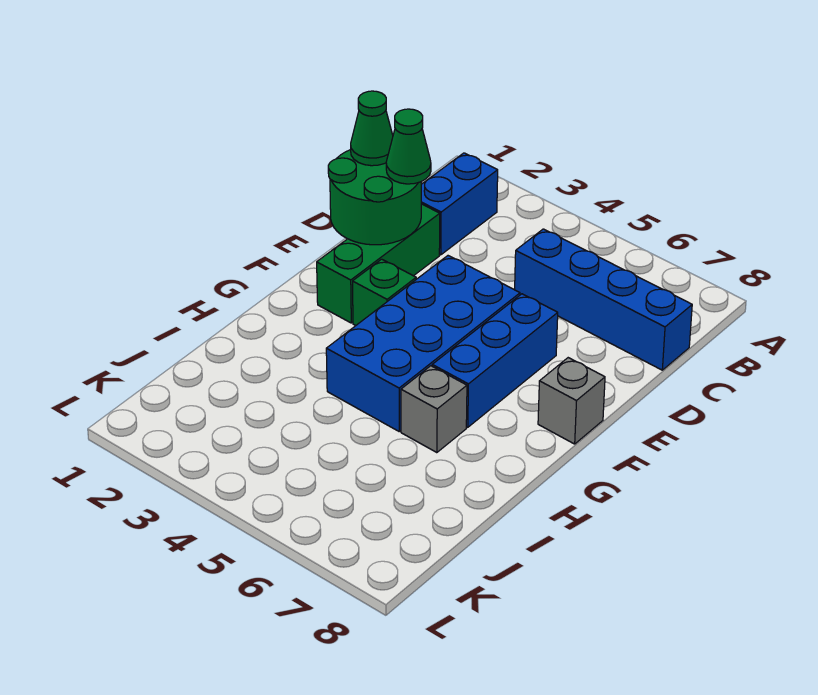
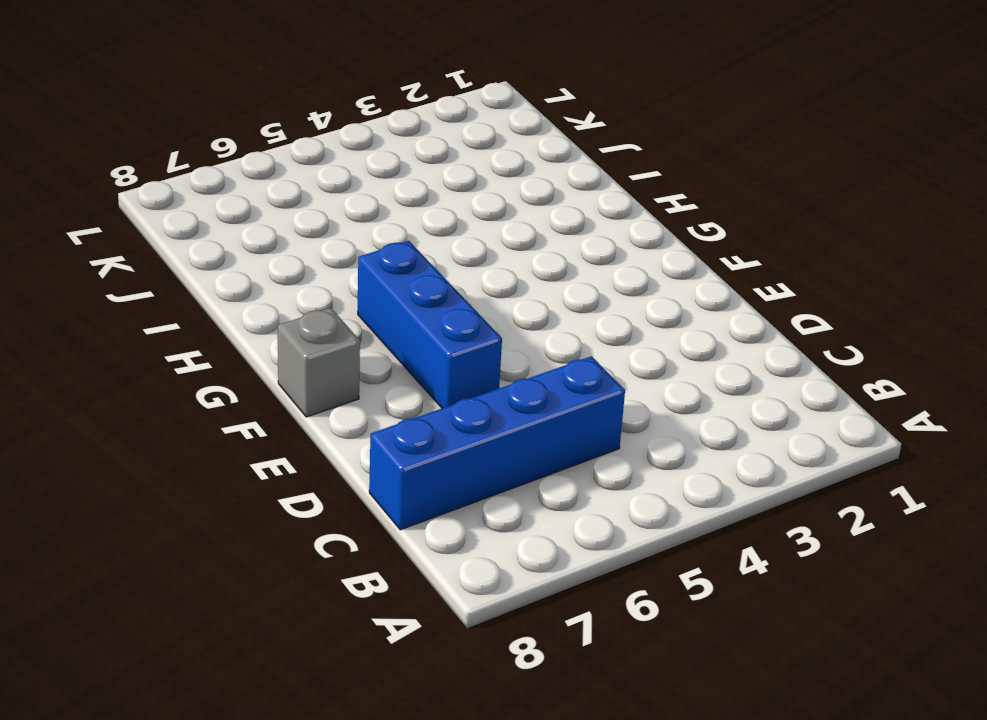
none -> blue 1x2 brick [421,153,498,255]
none -> green 1x3 brick [317,204,440,323]

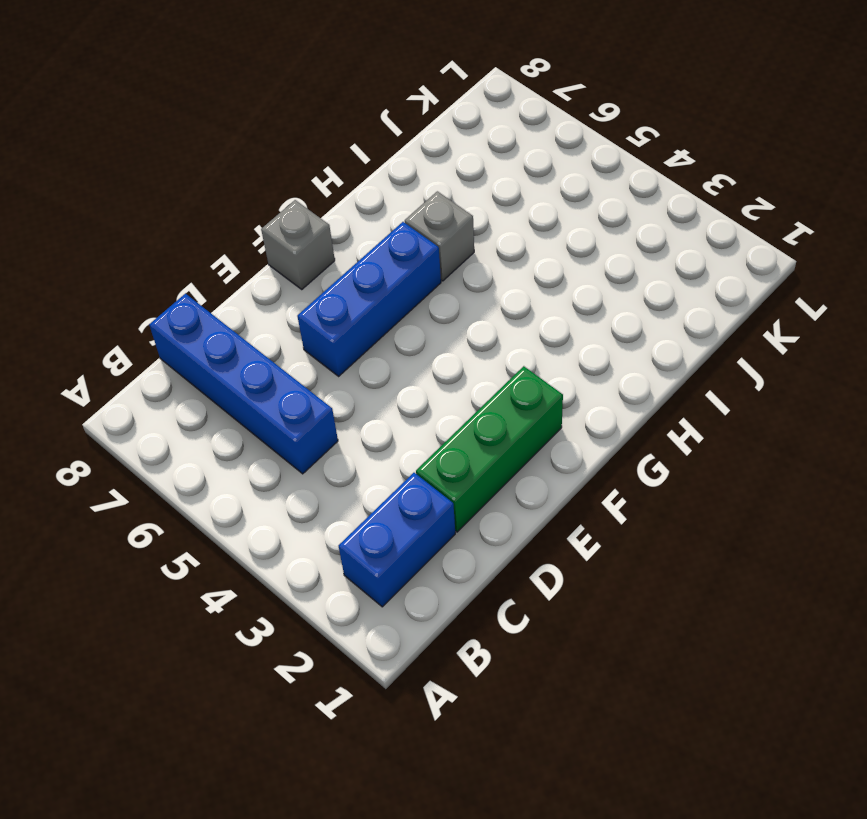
none -> blue 2x4 brick [326,256,520,431]
none -> green 1x1 brick [353,259,416,325]

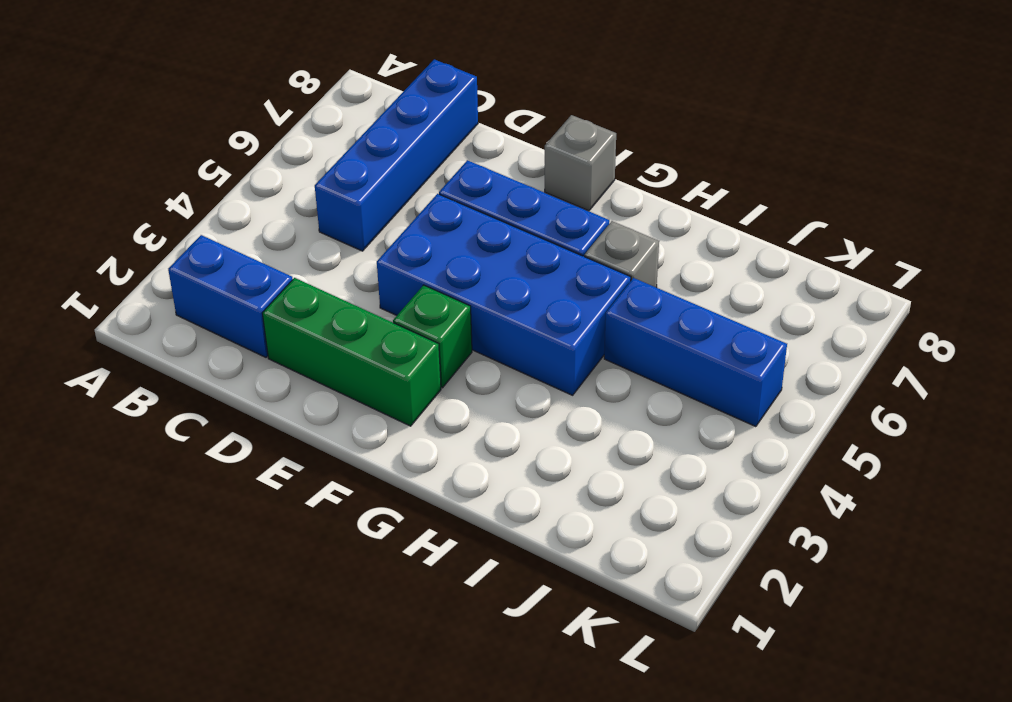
blue 1x3 brick [604,278,787,427] -> none
none -> green 2x2 round brick [328,150,421,245]
none -> green 1x1 cone [351,91,393,166]

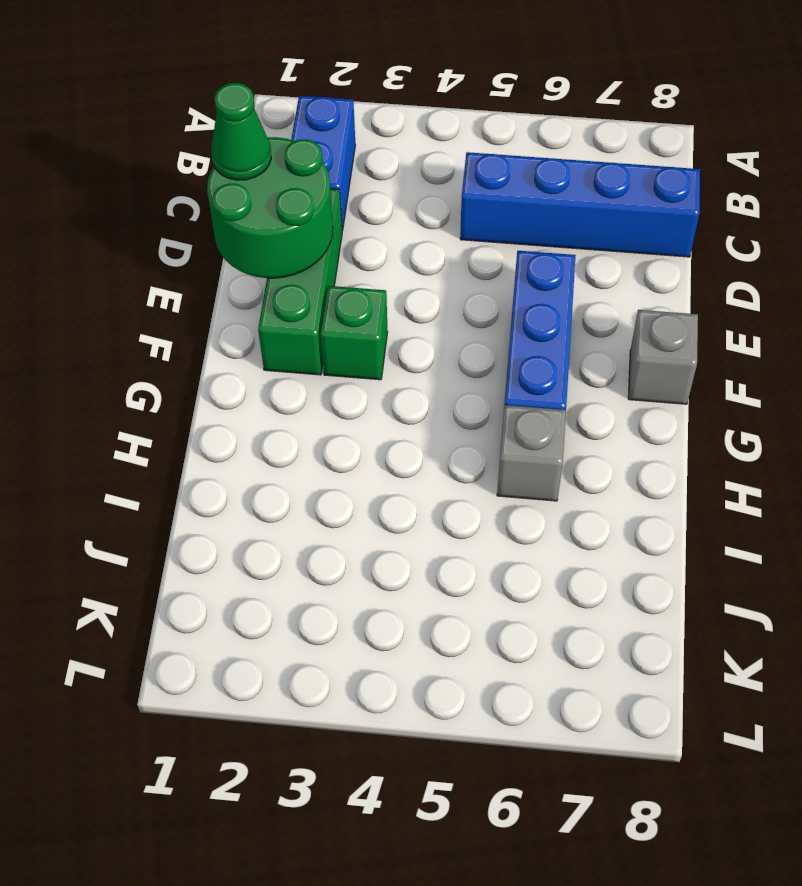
none -> blue 2x4 brick [326,256,520,431]
none -> green 1x1 cone [386,109,431,184]

